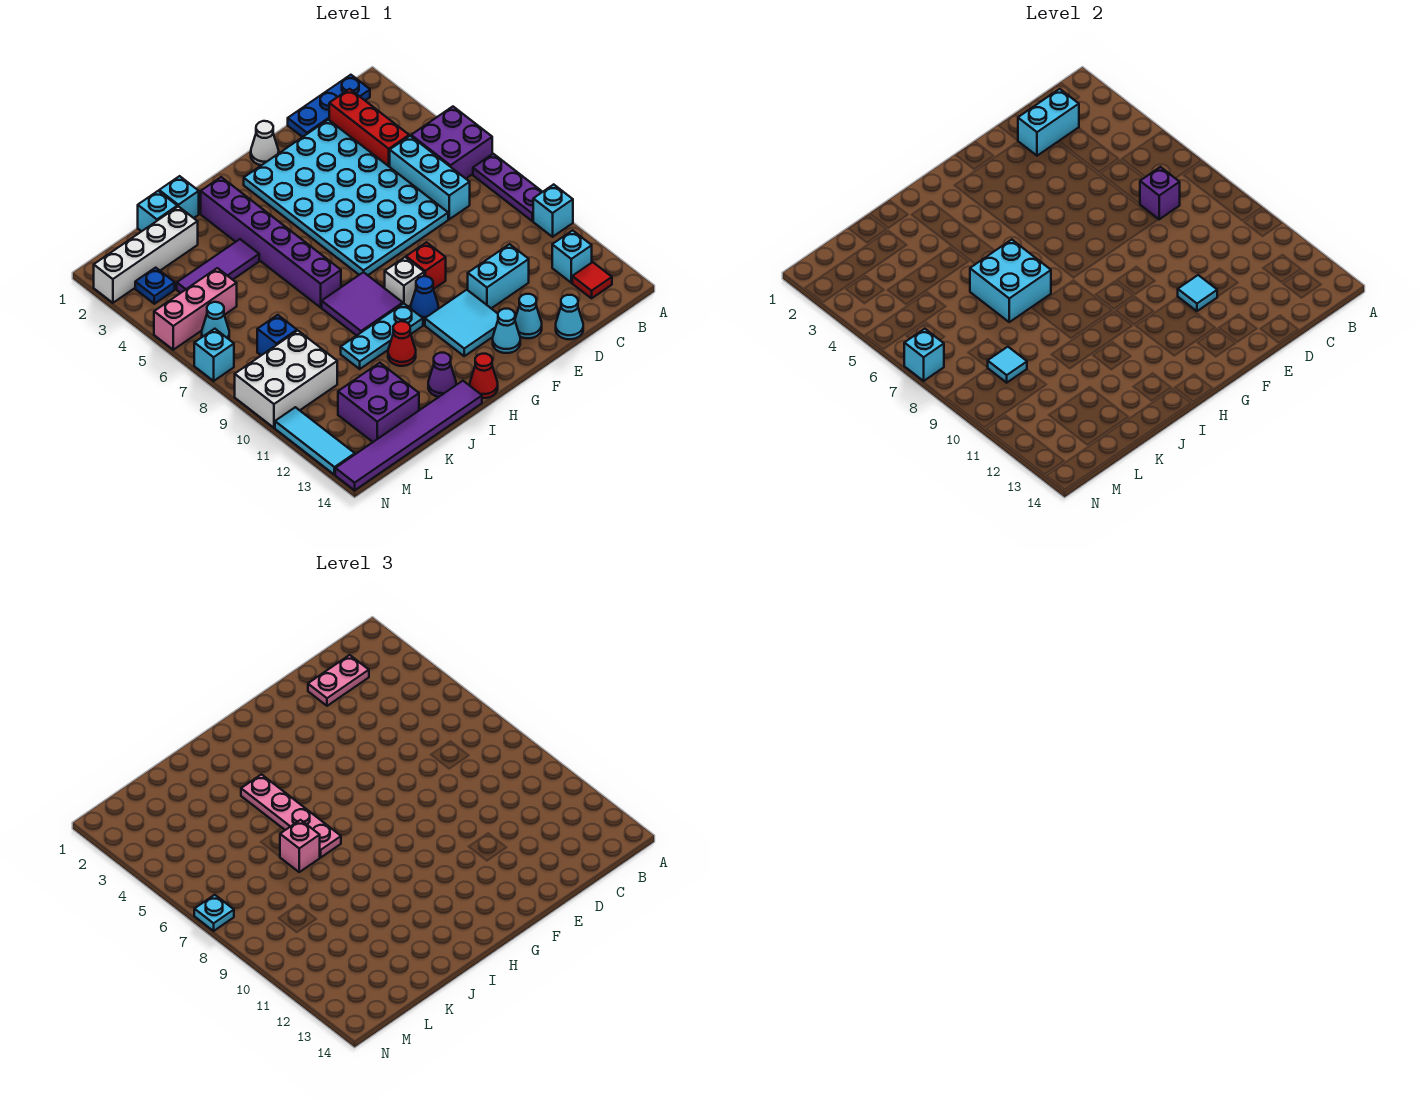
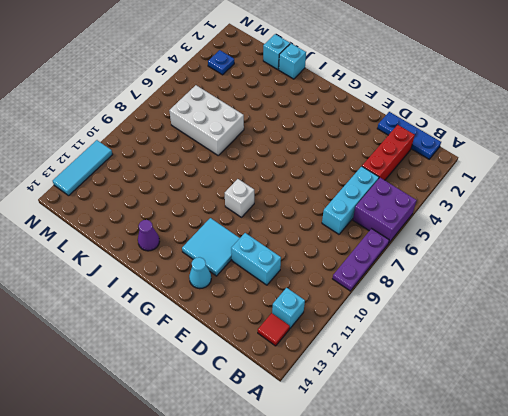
white 2x3 brick [169,85,244,155] -> white 2x3 brick moved to [235,331,337,428]
none -> cyan 1x1 brick [533,184,573,237]
none -> cyan 4x6 plate [244,120,448,275]
none -> cyan 1x1 cone [556,295,583,339]
none -> cyan 1x1 cone [515,294,542,338]

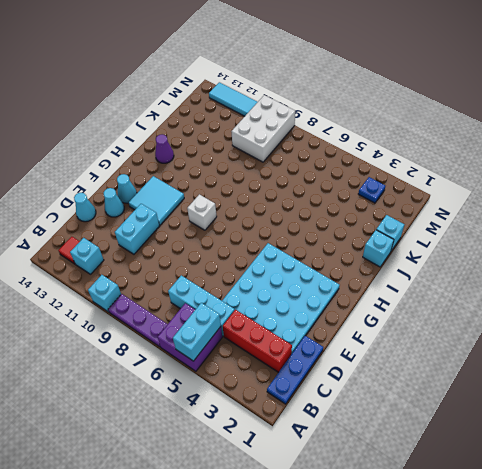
cyan 1x2 brick [173,303,221,361] -> cyan 1x2 brick moved to [1018,89,1079,156]
cyan 4x4 plate [222,243,340,354] -> cyan 4x6 plate [244,120,448,275]
none -> white 1x1 cone [251,121,279,165]
none -> red 1x1 brick [406,242,446,289]
none -> blue 1x1 cone [411,276,438,321]
none -> purple 2x2 tile [322,272,403,336]

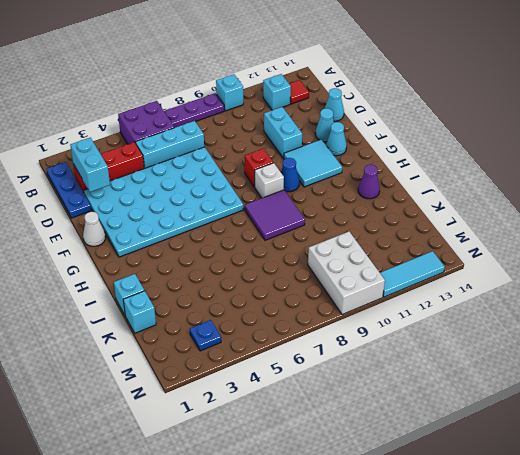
none -> cyan 1x3 plate [341,303,423,369]
none -> red 1x1 cone [470,354,498,398]
none -> purple 1x6 brick [201,177,341,307]
none -> red 1x1 cone [388,321,416,366]

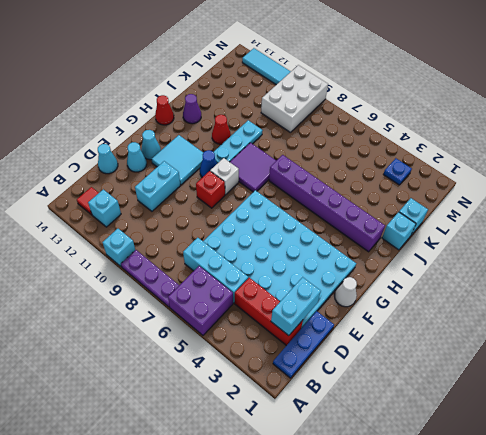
none -> purple 1x6 tile [335,381,482,490]
none -> purple 1x3 tile [177,239,259,293]
none -> white 1x4 brick [94,206,198,303]
none -> purple 2x2 brick [338,363,419,442]

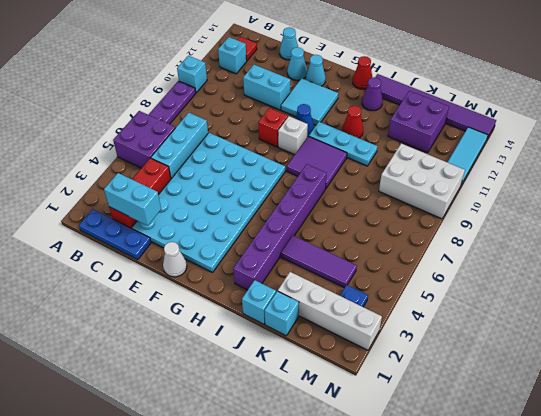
none -> pink 1x3 brick [154,268,237,350]
none -> blue 1x1 brick [257,315,297,355]
none -> cyan 1x1 cone [202,302,229,339]
none -> cyan 1x1 brick [194,329,234,381]

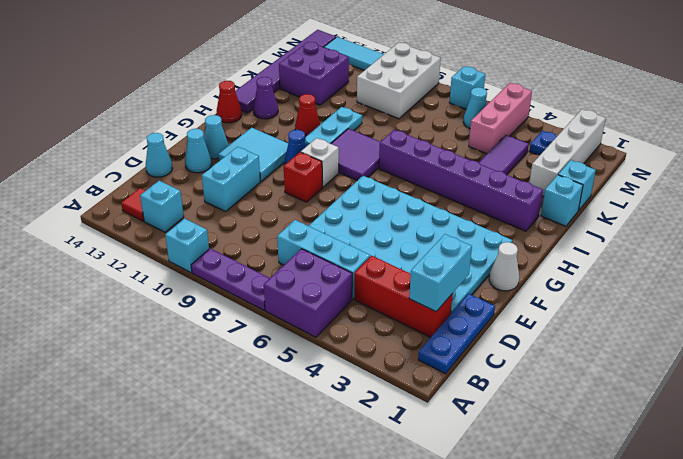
none -> blue 1x1 brick [257,315,297,355]
none -> purple 1x1 brick [1140,167,1180,219]
none -> cyan 1x1 tile [1178,275,1217,311]
none -> cyan 2x2 brick [970,240,1051,322]

